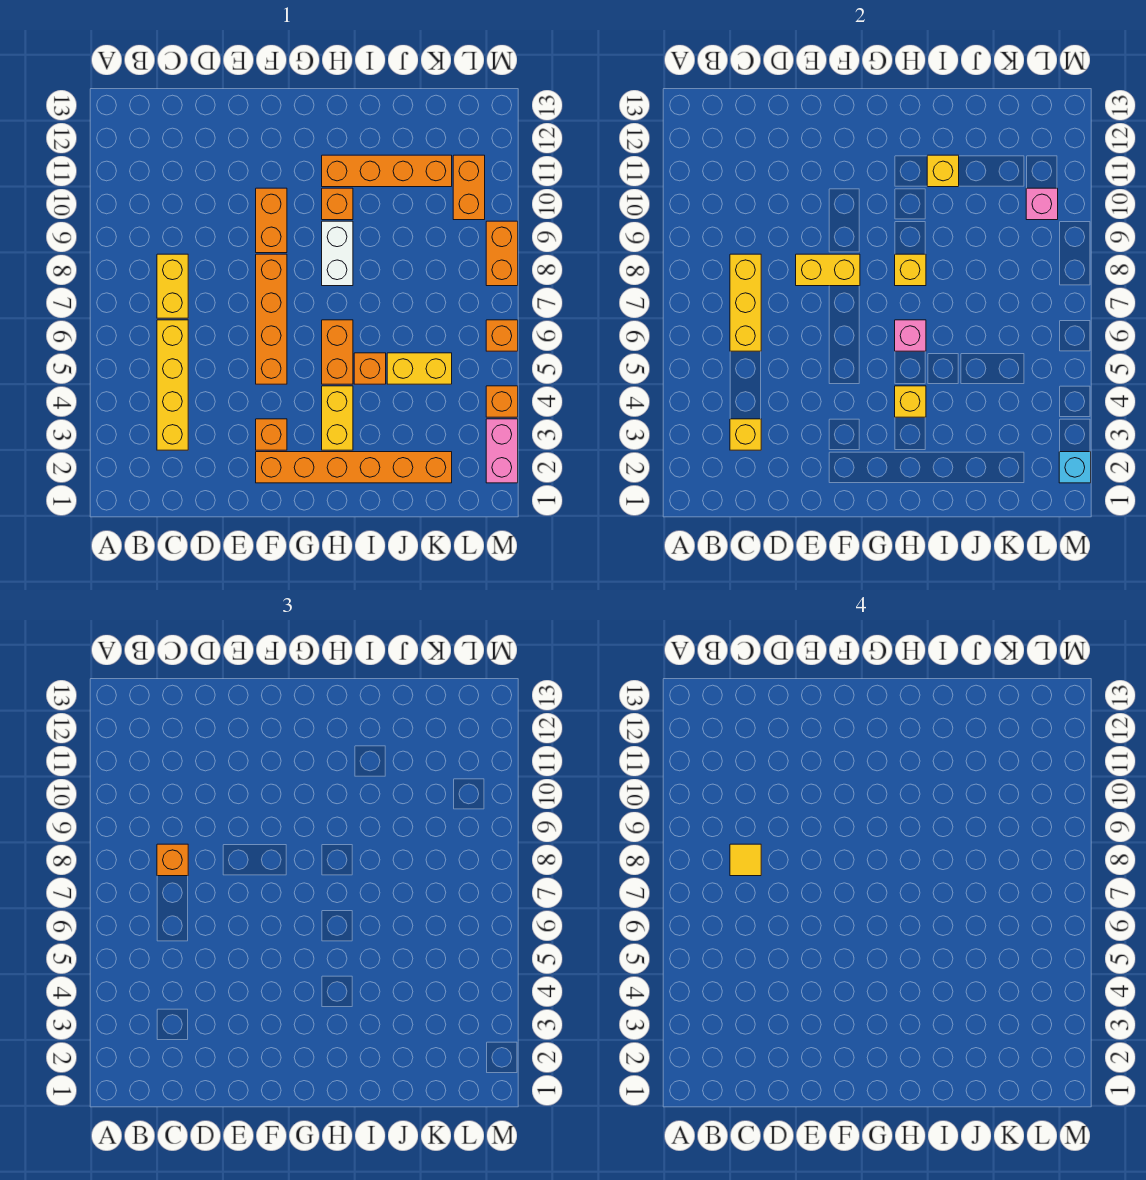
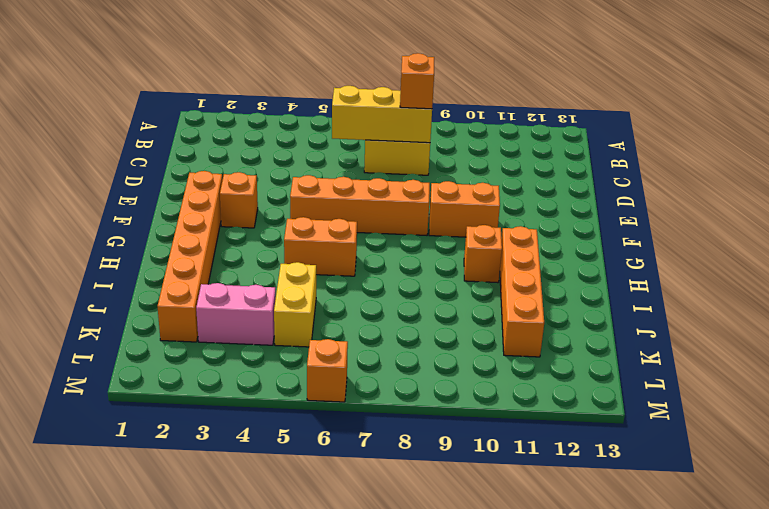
pink 1x2 brick [196,283,276,345] -> pink 1x2 brick moved to [486,419,518,483]
none -> yellow 1x4 brick [157,320,188,450]
none -> yellow 1x2 brick [322,386,353,450]
none -> white 1x2 brick [322,221,353,286]

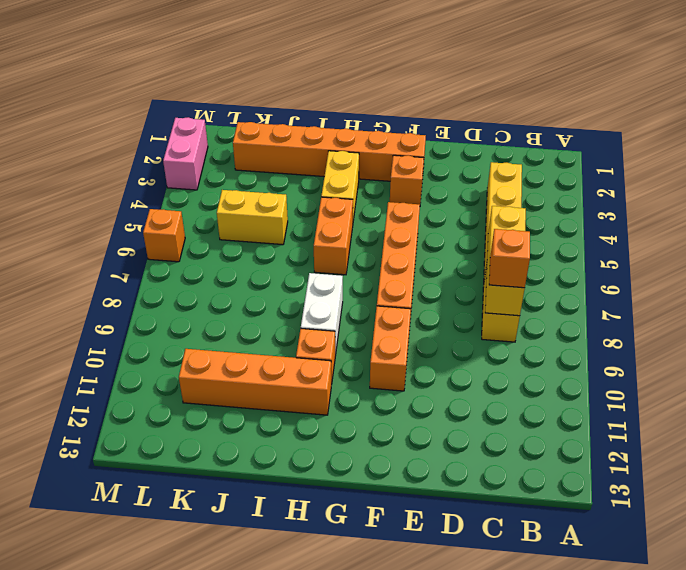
none -> orange 1x1 brick [354,353,386,384]
none -> orange 1x2 brick [453,155,485,220]
none -> orange 1x1 brick [486,386,518,417]

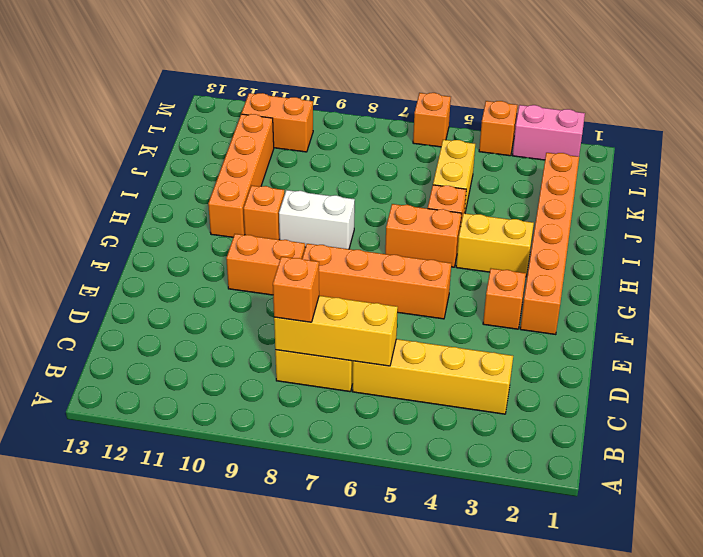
none -> orange 1x2 brick [486,221,518,286]
none -> yellow 1x1 brick [730,419,761,450]
none -> yellow 1x2 brick [796,254,860,286]

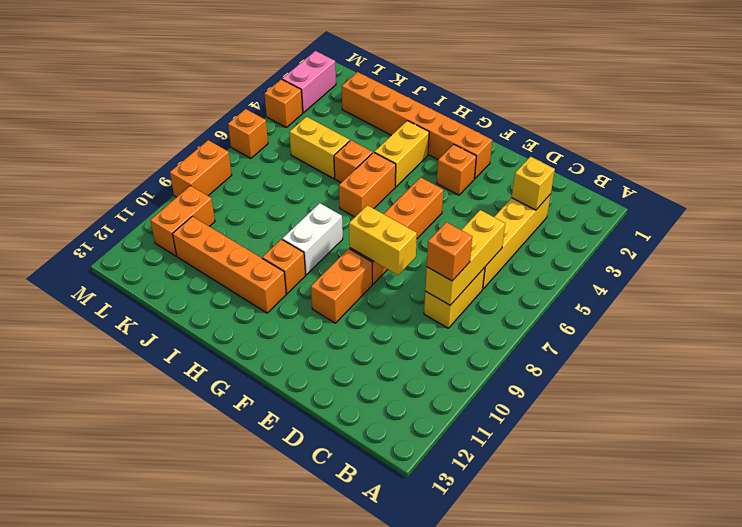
none -> yellow 1x1 brick [895,386,926,417]
none -> pink 1x1 brick [895,320,926,351]
none -> yellow 1x1 brick [895,254,926,286]

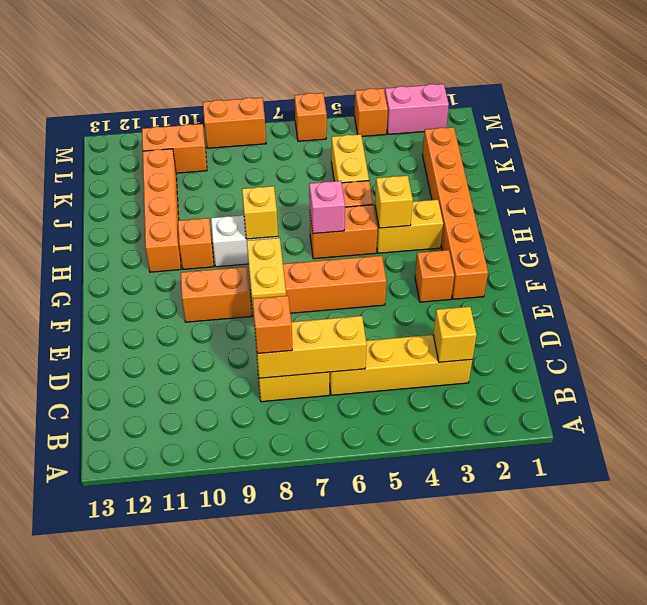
none -> yellow 1x1 brick [927,155,959,187]
none -> pink 1x1 brick [1026,188,1058,220]
none -> cyan 1x1 brick [1059,452,1091,483]

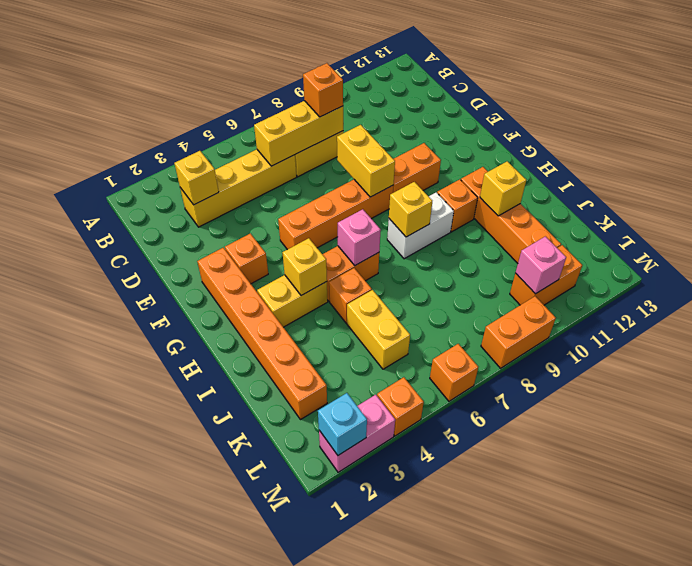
none -> yellow 1x1 tile [730,844,761,876]

